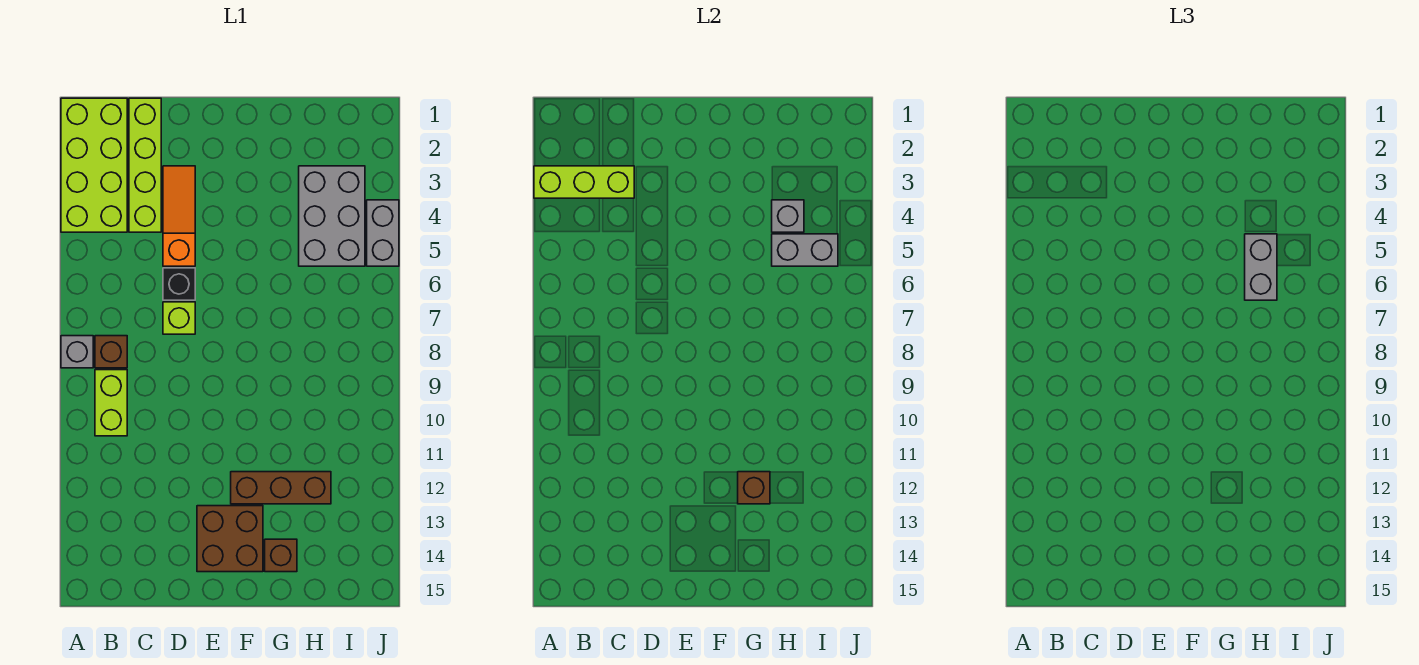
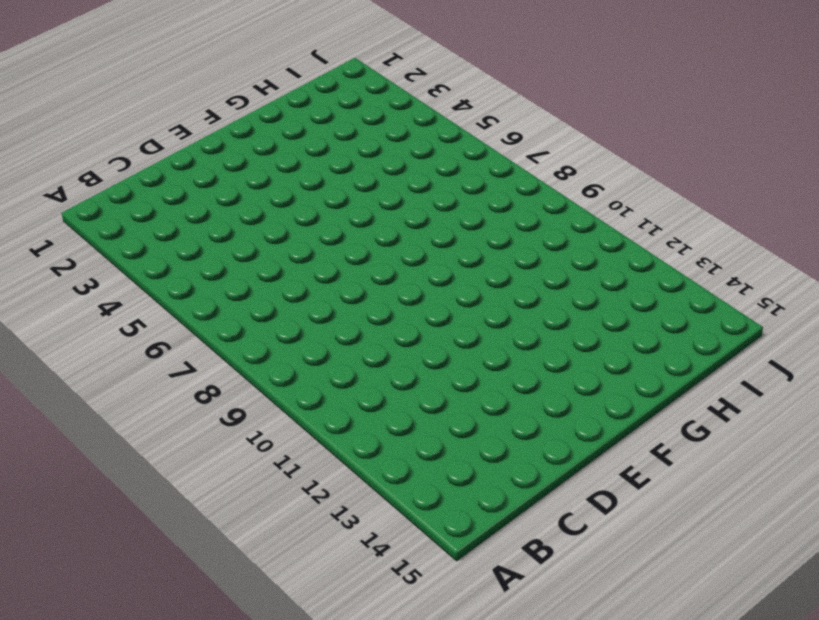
none -> lime 2x4 brick [61,98,127,232]
none -> grey 1x1 brick [61,336,93,368]
none -> brown 1x1 brick [95,336,127,368]

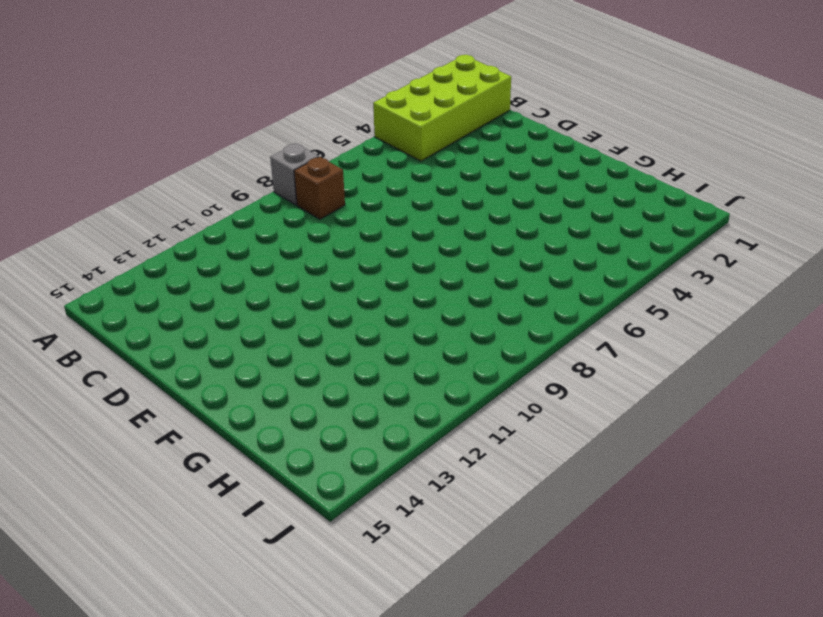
none -> lime 1x2 brick [95,370,127,436]
none -> lime 1x4 brick [129,98,161,232]
none -> orange 1x3 slope [163,166,195,266]

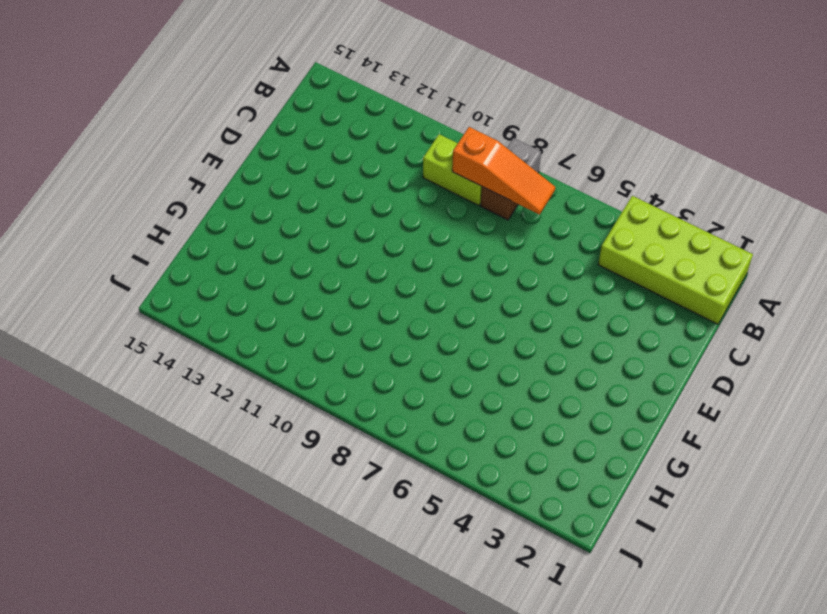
orange 1x3 slope [452,127,555,215] -> orange 1x3 slope moved to [163,166,195,266]
none -> lime 1x4 brick [129,98,161,232]
none -> black 1x1 brick [163,268,195,300]
none -> lime 1x1 brick [163,302,195,334]

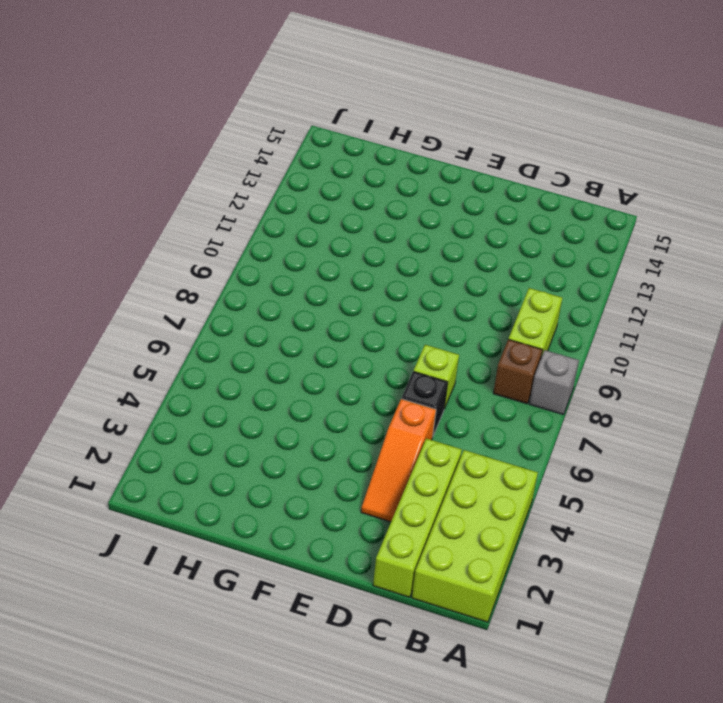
none -> brown 2x2 brick [197,506,263,572]
none -> brown 1x3 brick [231,472,331,504]
none -> brown 1x1 brick [265,539,297,572]

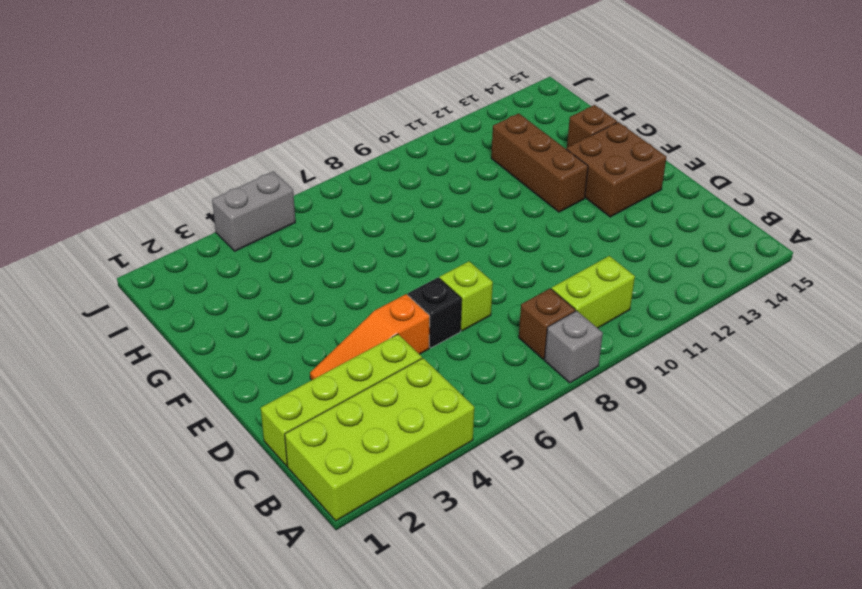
none -> grey 2x3 brick [299,166,365,266]
none -> lime 1x3 brick [534,166,634,198]
none -> brown 1x1 brick [738,472,770,504]

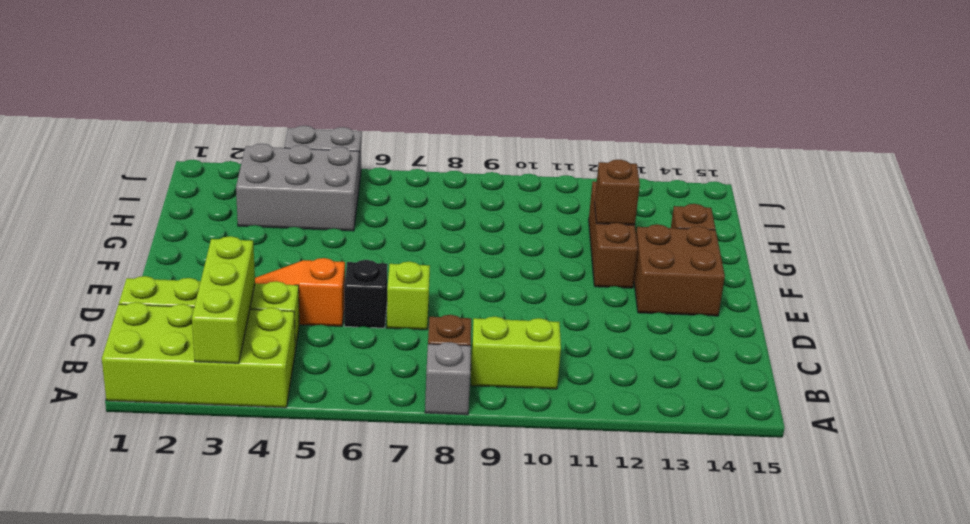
none -> grey 1x1 brick [772,200,804,232]
none -> grey 1x2 brick [772,234,838,266]
none -> grey 1x2 brick [1245,234,1277,300]

